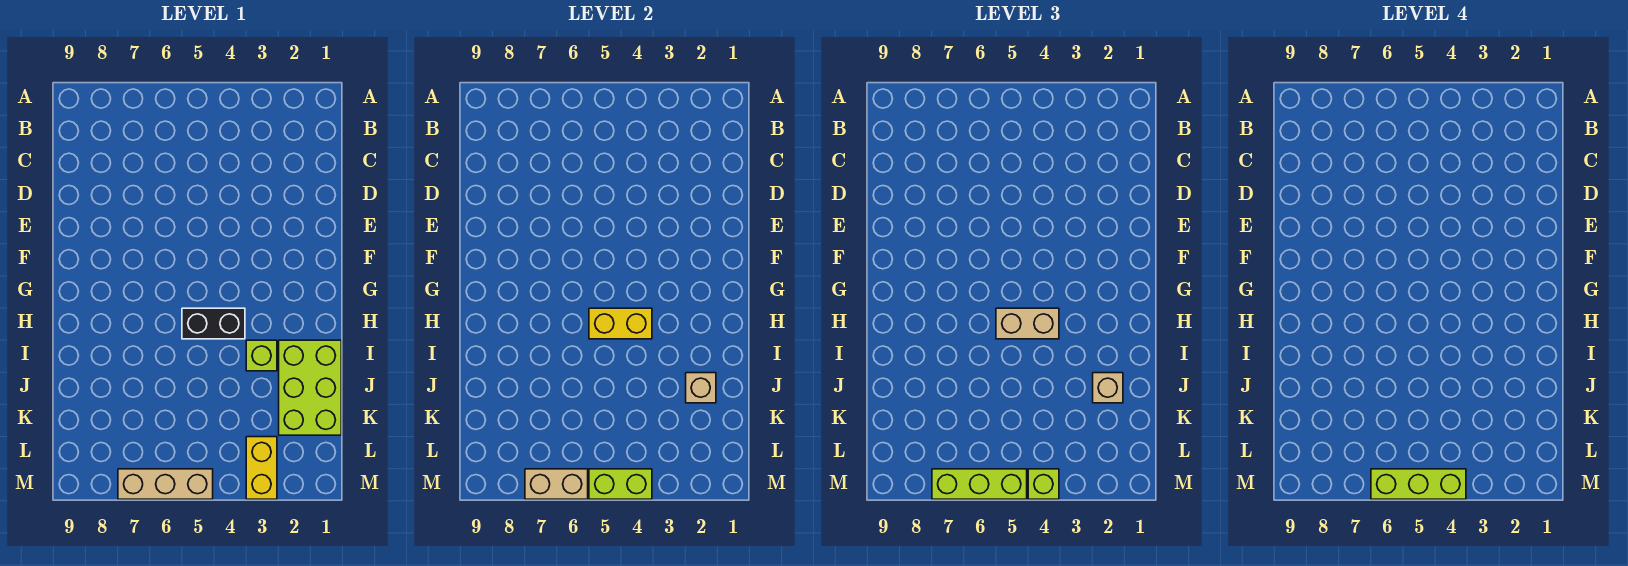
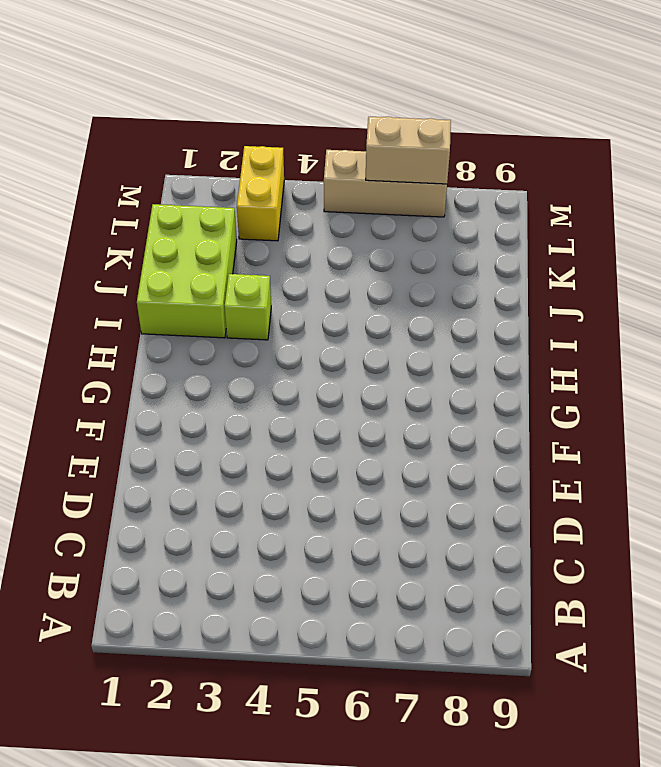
none -> black 1x2 brick [182,308,245,339]
none -> yellow 1x2 brick [589,308,652,339]
none -> tan 1x1 brick [686,373,716,403]

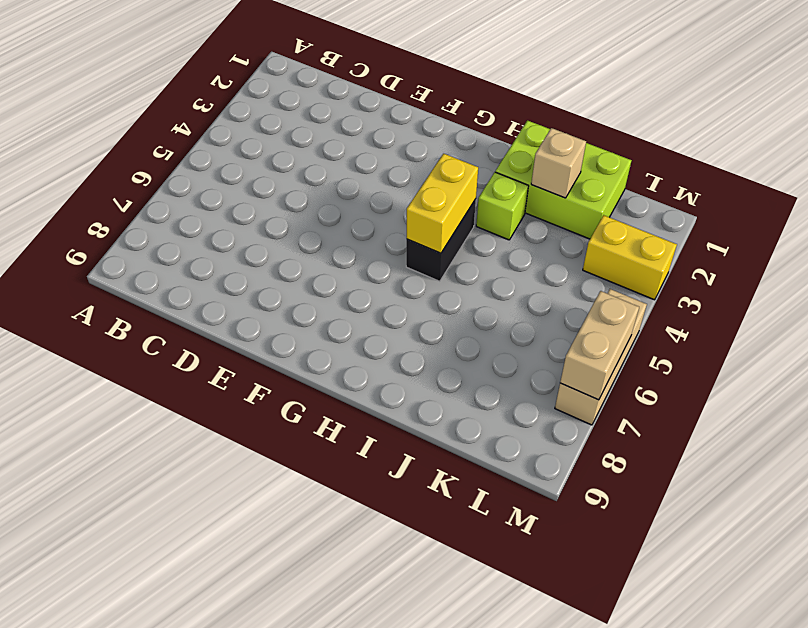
none -> lime 1x2 brick [589,469,652,499]
none -> tan 1x2 brick [996,308,1059,339]
none -> tan 1x1 brick [1093,373,1123,403]

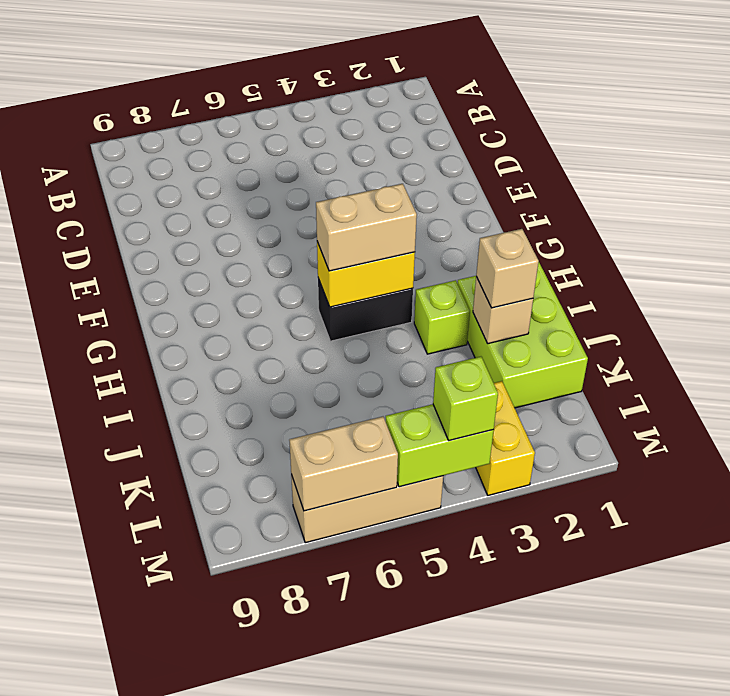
none -> lime 1x3 brick [932,469,1027,499]
none -> lime 1x3 brick [1371,469,1466,499]

